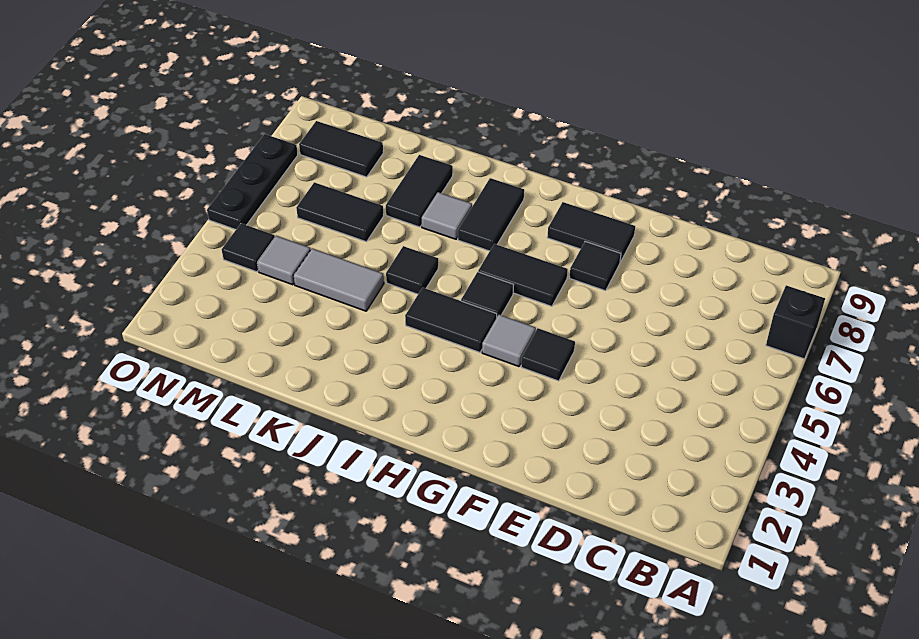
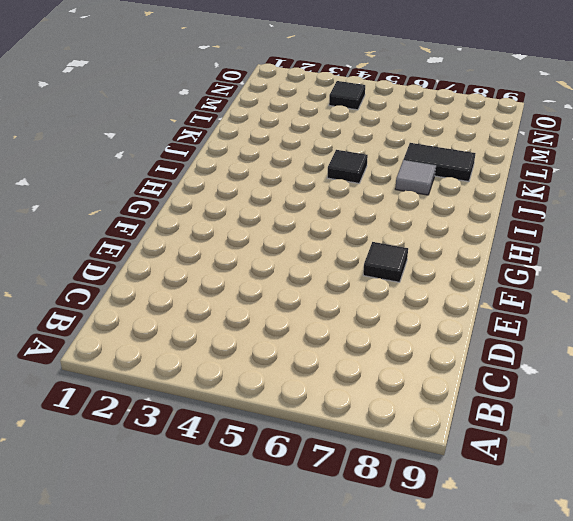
none -> black 1x1 brick [766,285,825,359]
none -> black 1x1 tile [521,328,575,381]
none -> black 1x2 tile [547,202,635,262]

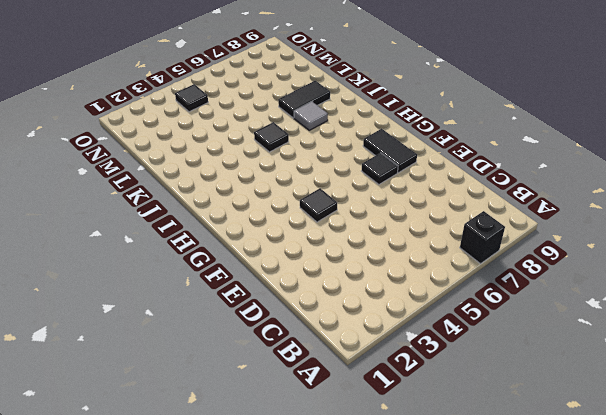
none -> grey 1x1 tile [482,315,536,367]
none -> black 1x2 tile [478,244,568,306]
none -> black 1x2 tile [405,288,497,352]

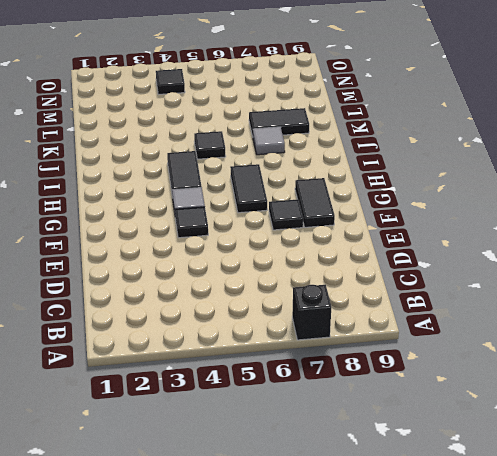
none -> black 1x1 tile [461,272,513,316]
none -> black 1x2 tile [458,178,524,251]
none -> grey 1x2 tile [294,249,384,311]

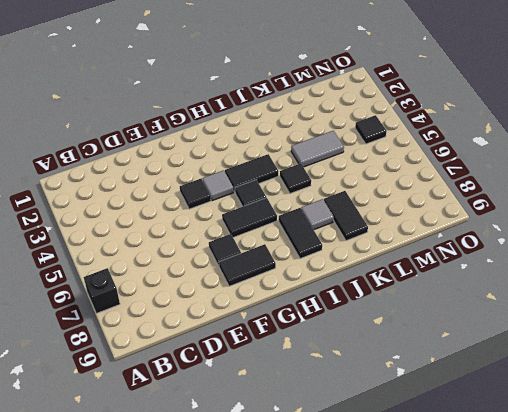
none -> black 1x2 tile [296,182,384,242]
none -> grey 1x1 tile [257,236,310,285]
none -> black 1x2 tile [299,121,383,177]

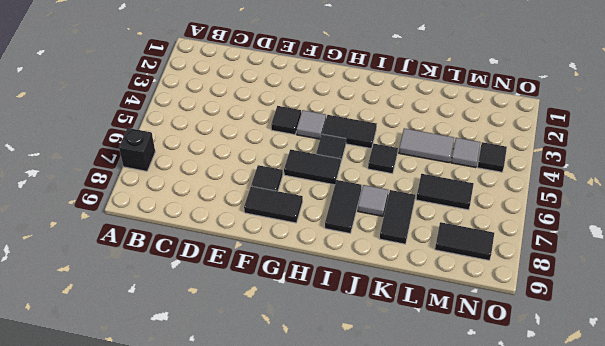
none -> black 1x3 plate [207,134,298,229]

